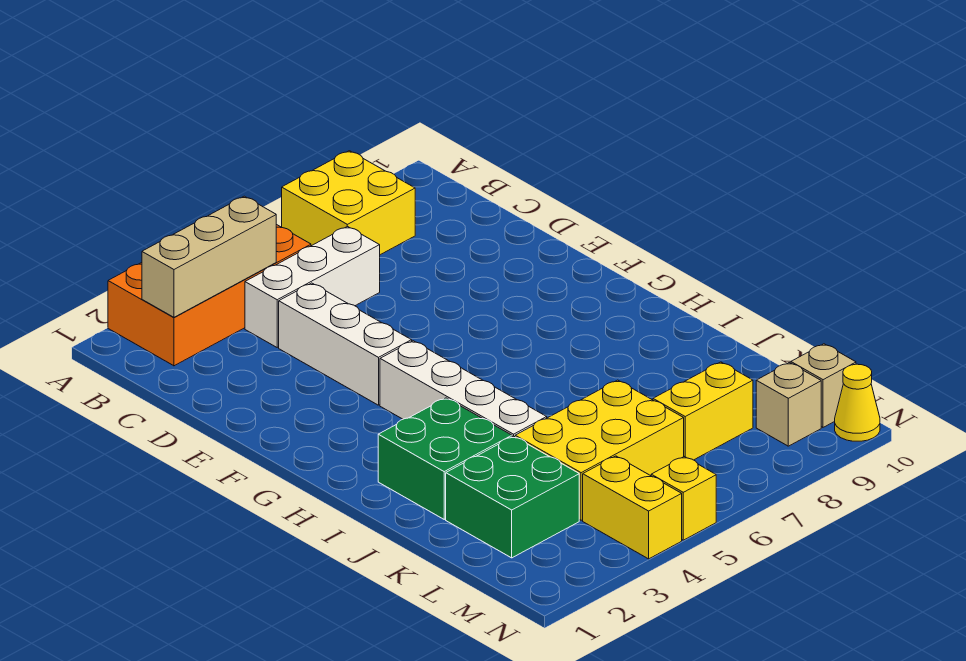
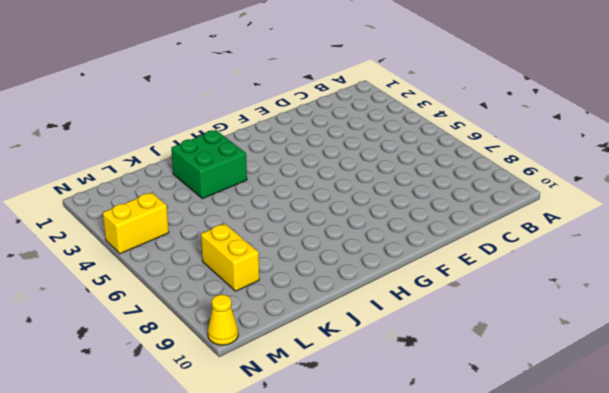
none -> orange 2x4 brick [108,224,311,366]
none -> yellow 2x2 brick [282,151,415,255]
none -> white 1x3 brick [245,226,380,347]

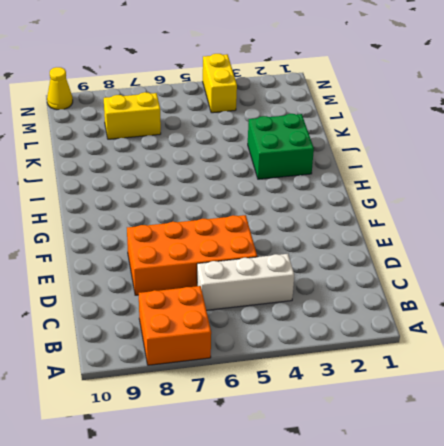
orange 2x2 brick [139,286,211,365] -> yellow 2x2 brick [282,151,415,255]
orange 2x4 brick [127,215,257,295] -> orange 2x4 brick moved to [108,224,311,366]
none -> white 1x3 brick [279,283,412,405]
none -> white 1x4 brick [380,341,547,437]
none -> green 2x2 brick [446,436,579,558]

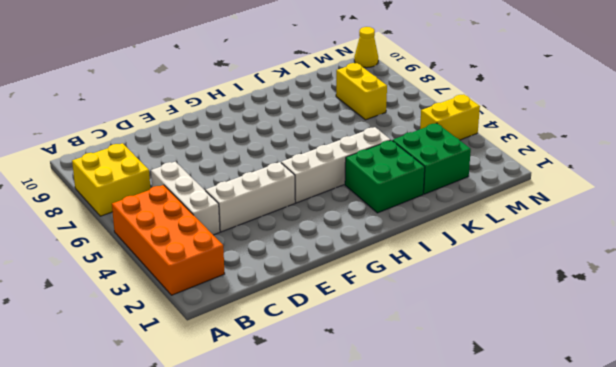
none -> yellow 2x3 brick [515,380,684,520]
none -> tan 1x1 brick [756,363,821,446]
none -> tan 1x1 brick [791,344,856,427]

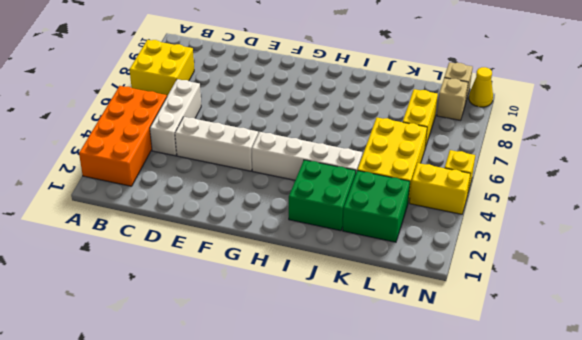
none -> tan 1x3 brick [142,196,276,317]

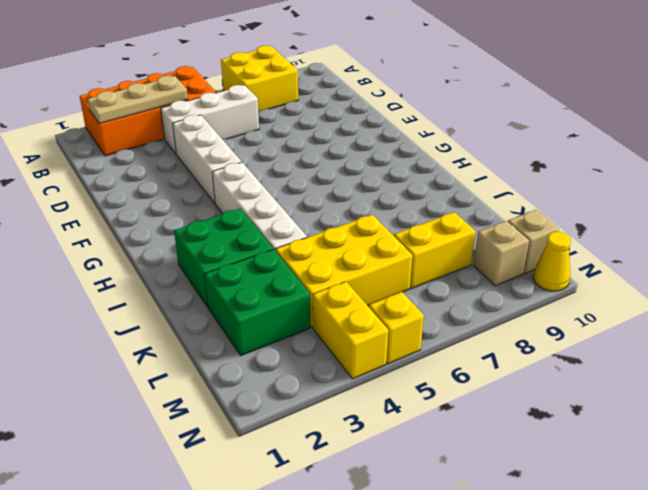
tan 1x3 plate [88,76,188,124] -> tan 1x3 brick [142,196,276,317]

